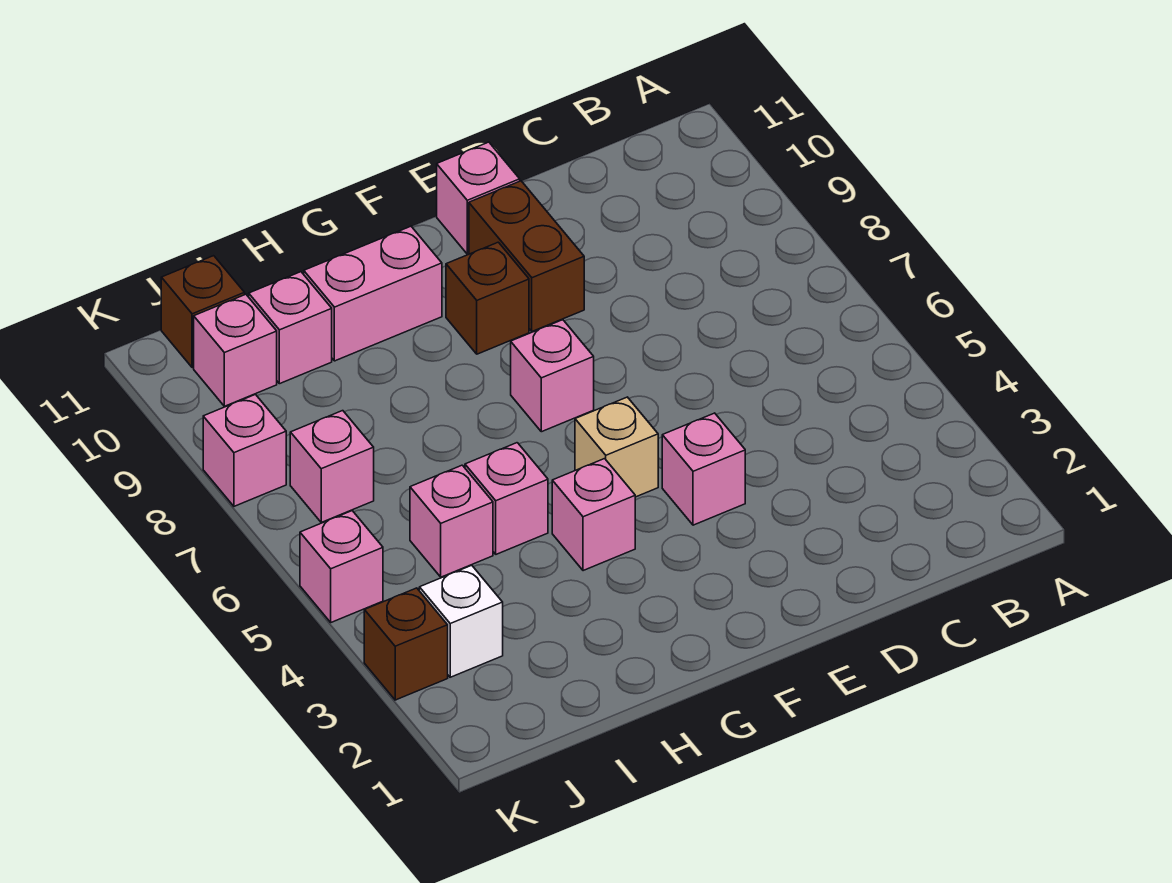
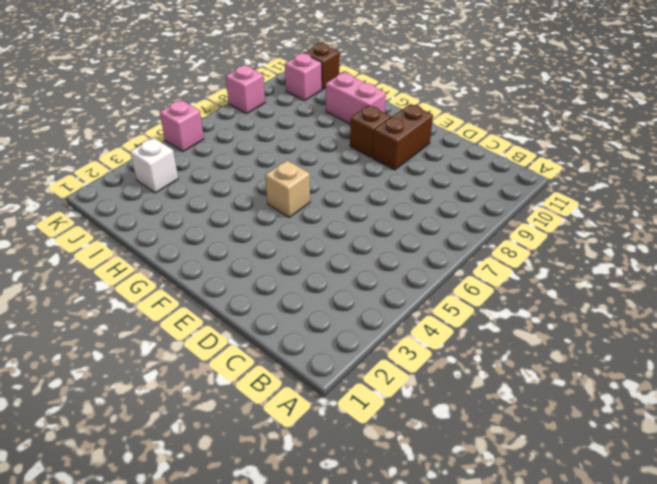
none -> pink 1x1 brick [662,413,745,525]
none -> pink 1x1 brick [437,142,520,254]
none -> pink 1x1 brick [511,320,594,432]

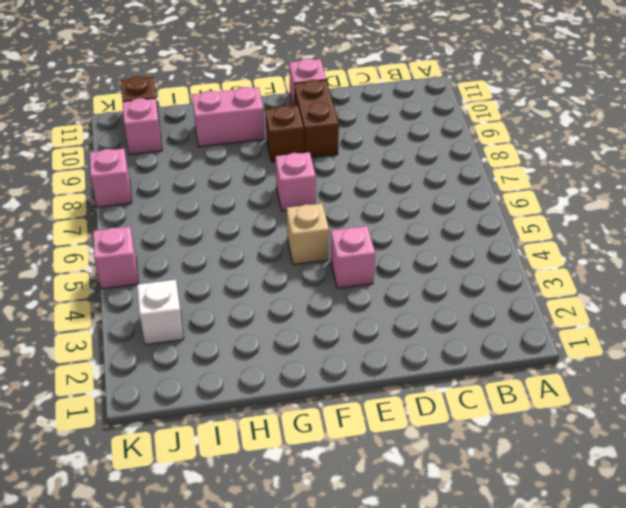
none -> pink 1x1 brick [552,459,635,571]
none -> pink 1x1 brick [465,443,548,554]
none -> pink 1x1 brick [410,465,493,577]

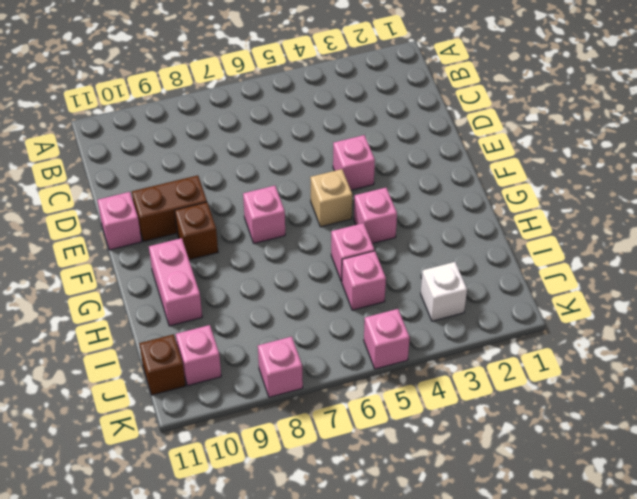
none -> pink 1x1 brick [249,272,332,384]
none -> pink 1x1 brick [290,411,374,522]
none -> brown 1x1 brick [364,588,448,700]

